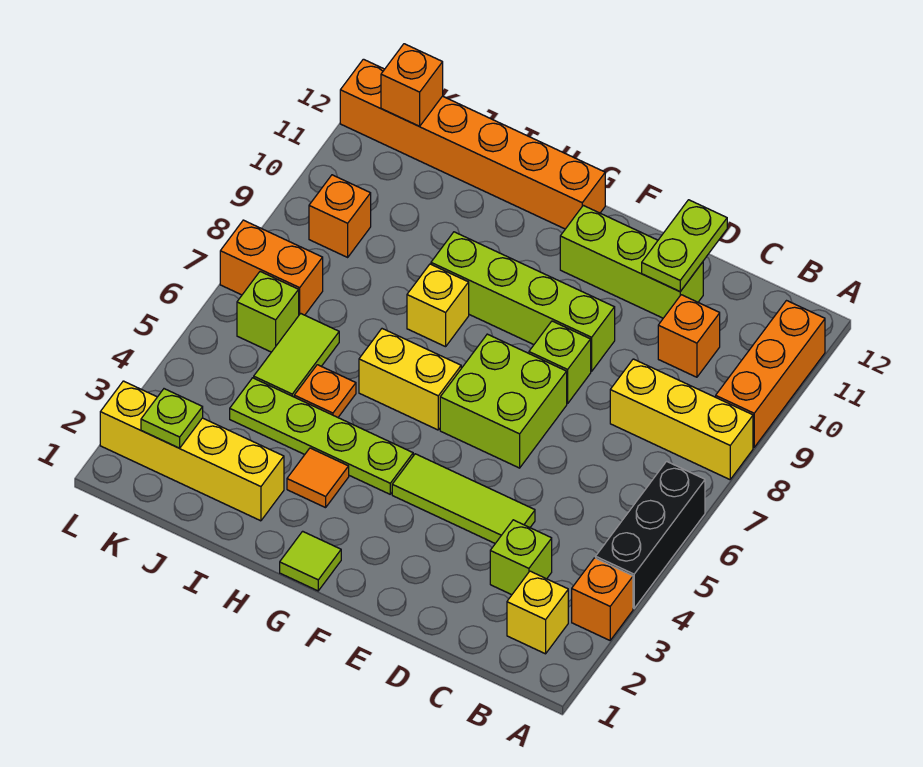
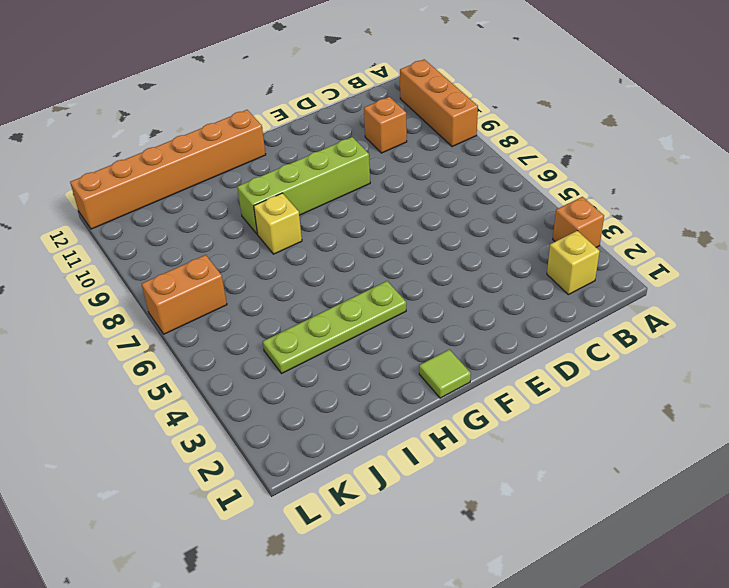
none -> black 1x3 brick [596,461,705,608]
none -> yellow 1x3 brick [610,359,753,480]
none -> lime 1x1 brick [490,520,552,595]

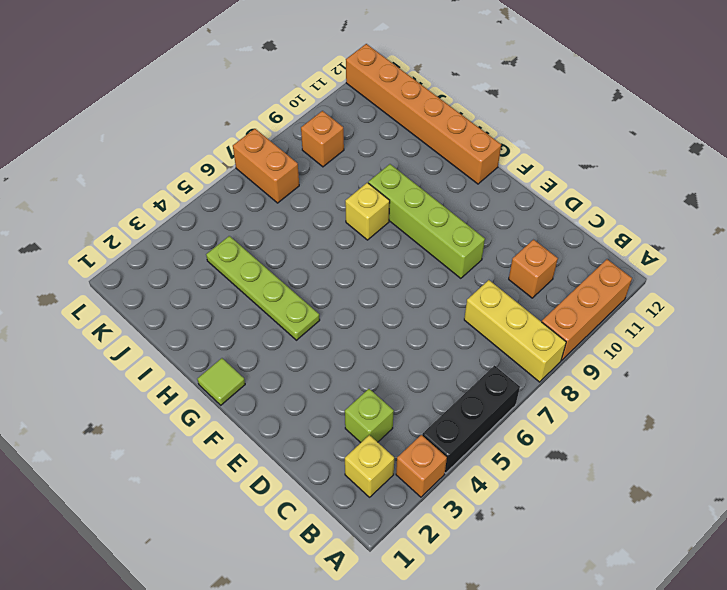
none -> lime 1x3 tile [392,454,535,543]
none -> lime 1x3 brick [560,205,703,318]
none -> lime 2x2 brick [440,334,567,468]

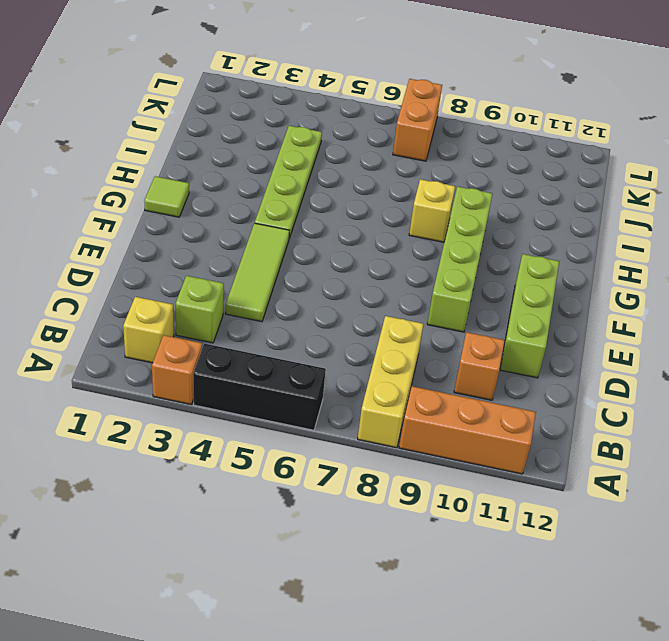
none -> lime 2x2 brick [440,334,567,468]
none -> lime 1x1 brick [529,321,591,404]
none -> yellow 1x2 brick [359,329,461,430]

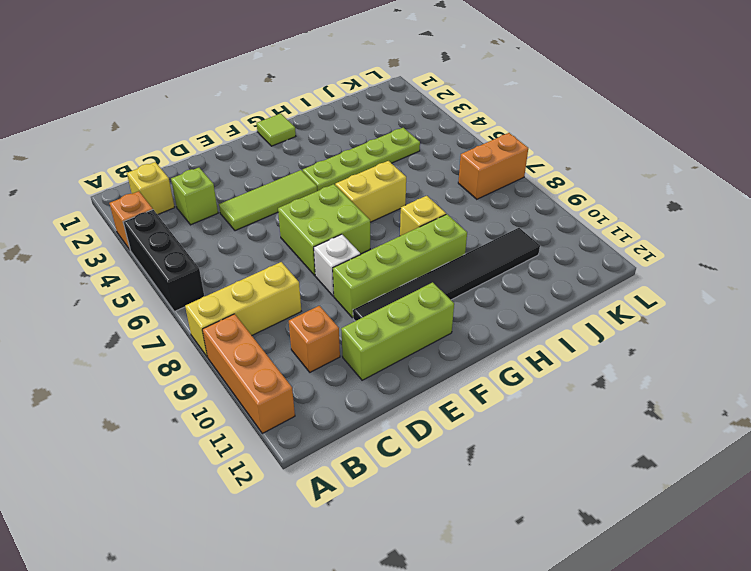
white 1x1 brick [314,234,360,296] -> lime 1x1 brick [529,321,591,404]
black 1x6 tile [353,228,540,321] -> none
none -> orange 1x6 brick [340,59,605,229]
none -> orange 1x1 tile [287,448,349,508]
none -> yellow 1x4 brick [100,381,284,521]

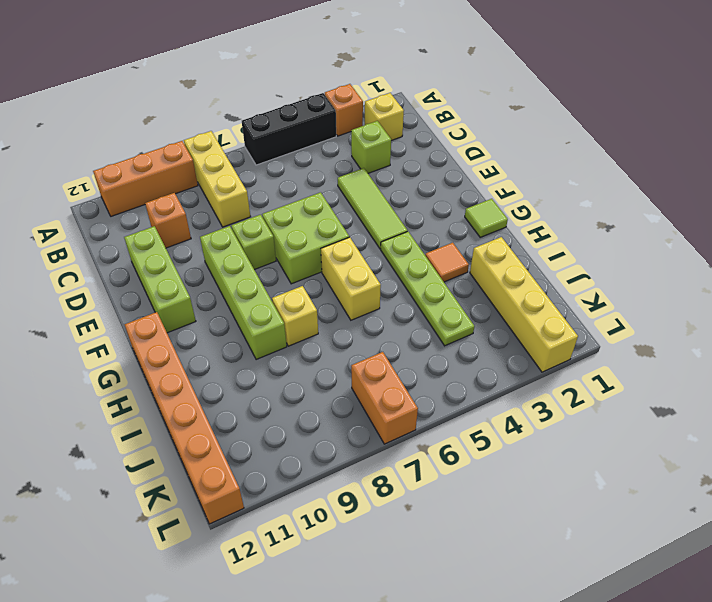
none -> orange 1x1 plate [294,365,356,417]
none -> lime 1x2 tile [254,313,339,397]
none -> lime 1x1 brick [237,272,299,352]

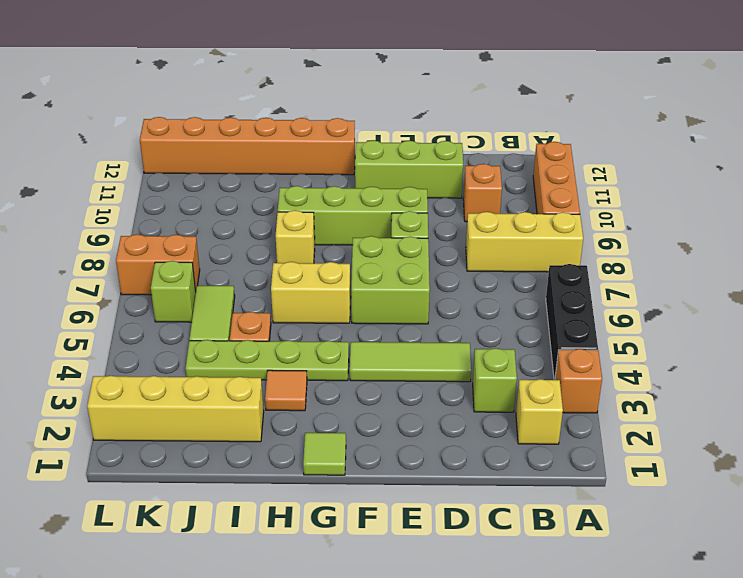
none -> orange 1x1 brick [309,175,371,257]
none -> lime 1x2 plate [642,200,727,291]
none -> lime 1x1 plate [141,389,203,448]

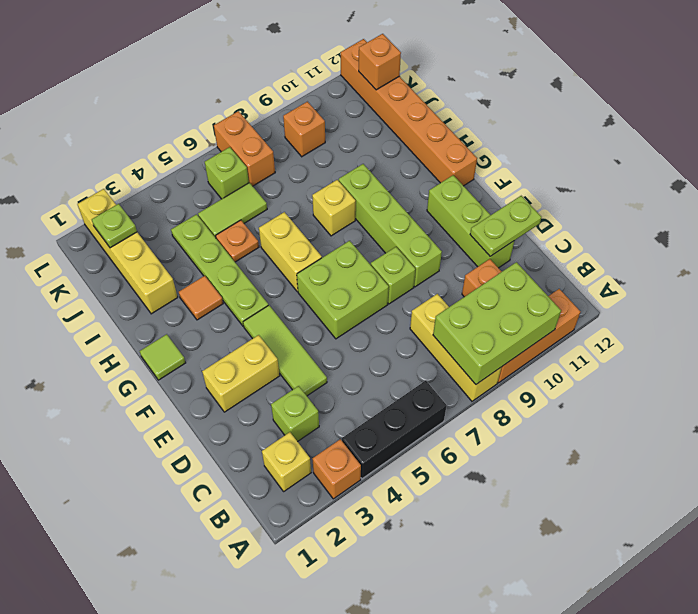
lime 2x3 brick [433,262,561,384] -> none
yellow 1x2 brick [202,335,280,412] -> none

